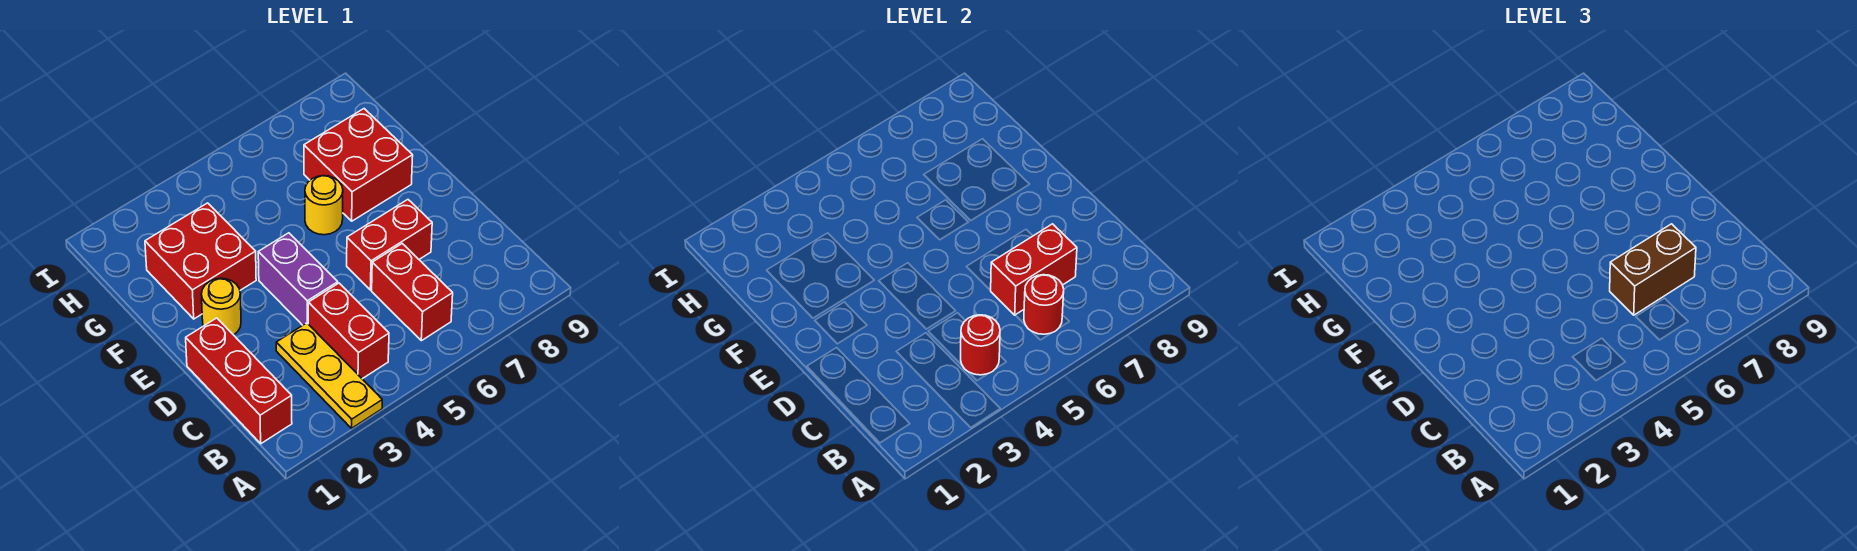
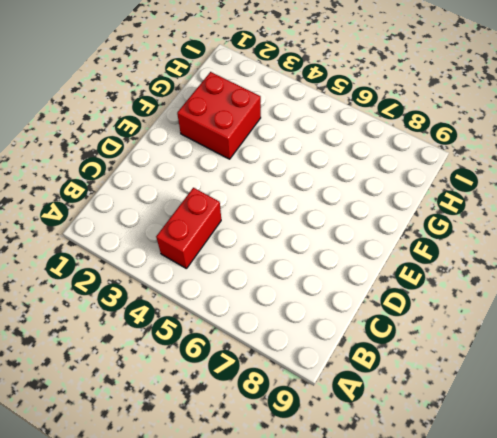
none -> yellow 1x3 plate [276,323,382,428]
none -> red 1x3 brick [186,318,292,444]
none -> red 1x2 brick [372,244,453,341]

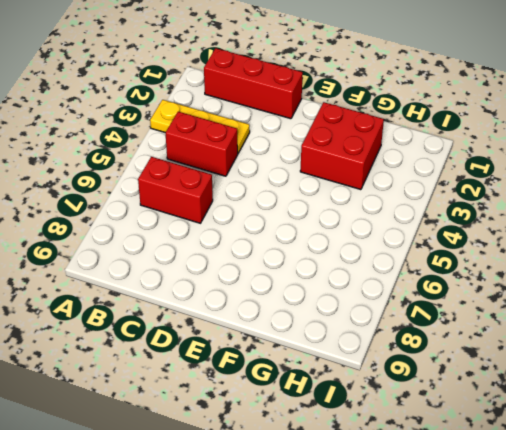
none -> purple 1x2 brick [258,233,338,325]
none -> red 1x2 brick [347,200,432,290]
none -> yellow 1x1 round brick [201,278,241,335]

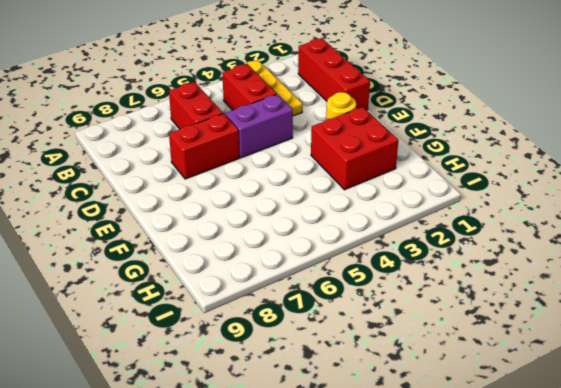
purple 1x2 brick [225,94,293,158] -> purple 1x2 brick turned to [258,233,338,325]
none -> yellow 1x1 round brick [305,176,343,235]
none -> red 2x2 brick [304,109,413,221]
none -> red 1x1 round brick [961,315,1000,375]

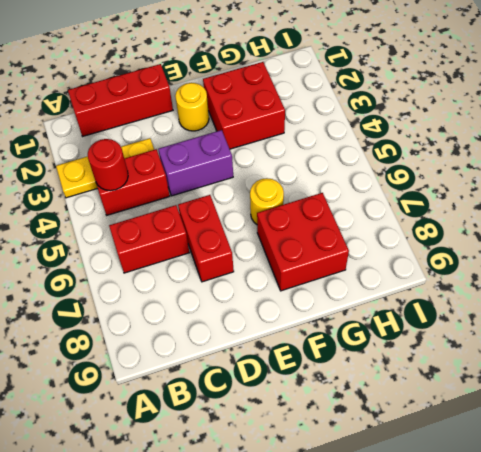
none -> red 1x1 round brick [1024,275,1064,334]
none -> red 1x2 brick [991,224,1077,315]
none -> brown 1x2 brick [1610,224,1696,315]

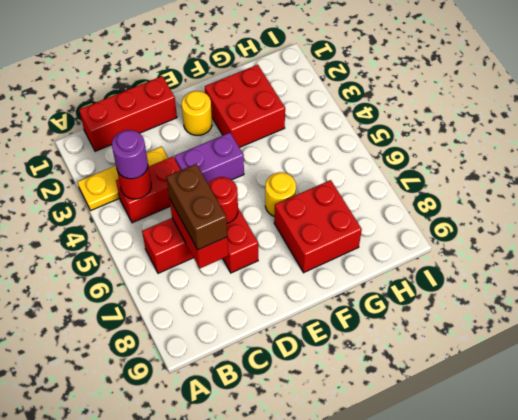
purple 1x1 round brick [112,130,148,179] -> none
red 1x1 round brick [208,177,238,223] -> red 1x1 round brick moved to [1024,275,1064,334]

